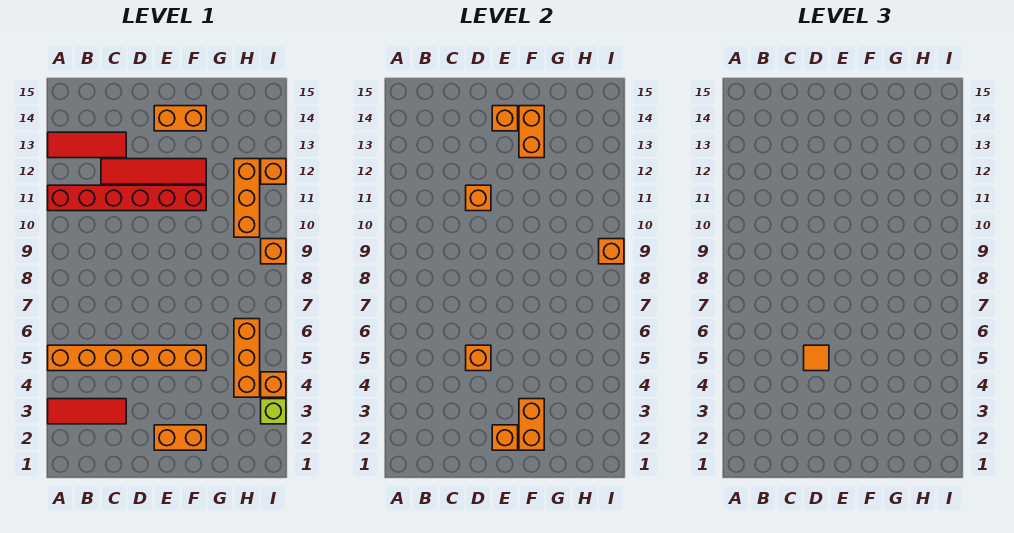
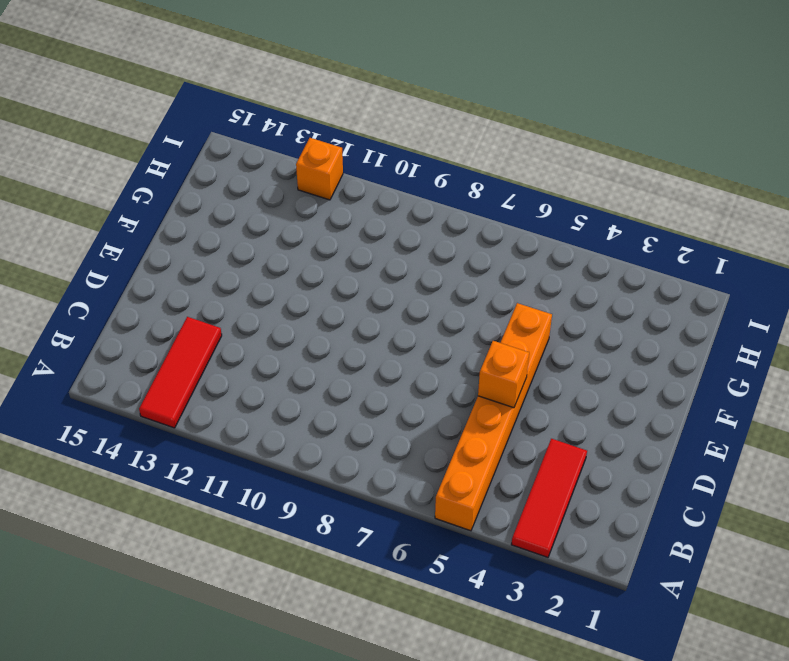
none -> red 1x6 brick [48,185,206,211]
none -> red 1x4 tile [101,159,206,184]
none -> orange 1x2 brick [154,425,206,450]

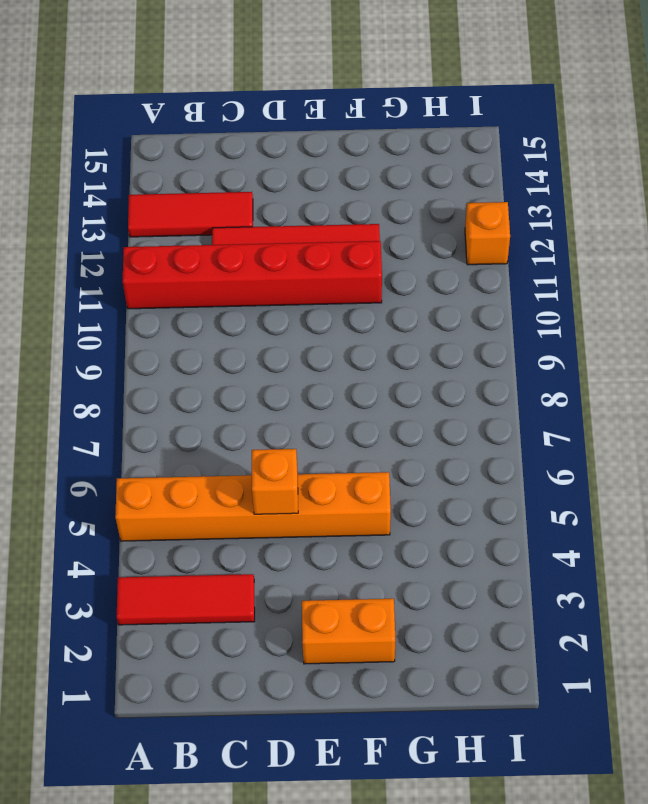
none -> orange 1x2 brick [154,106,206,131]
none -> orange 1x3 brick [234,319,260,397]
none -> orange 1x3 brick [234,159,260,237]

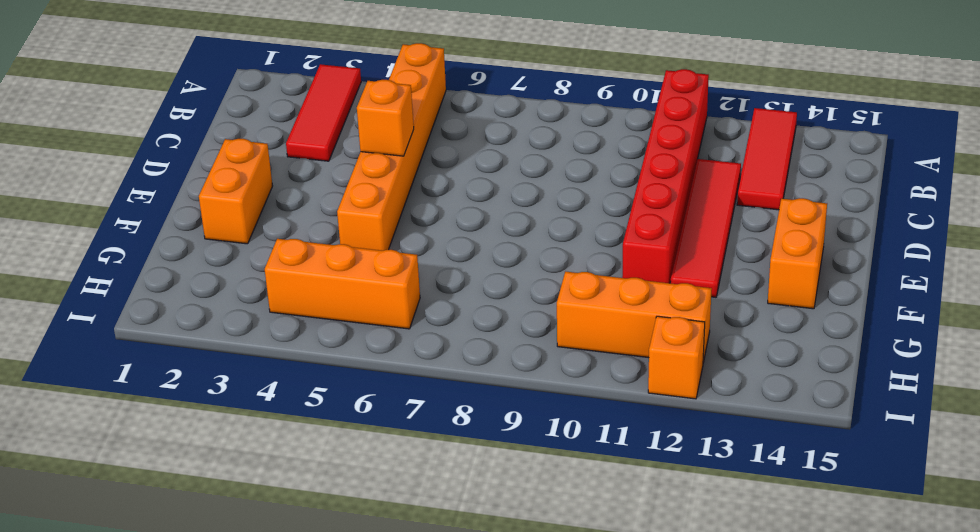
none -> lime 1x1 brick [261,399,286,424]
none -> orange 1x1 brick [261,372,286,397]
none -> orange 1x1 brick [261,239,286,264]

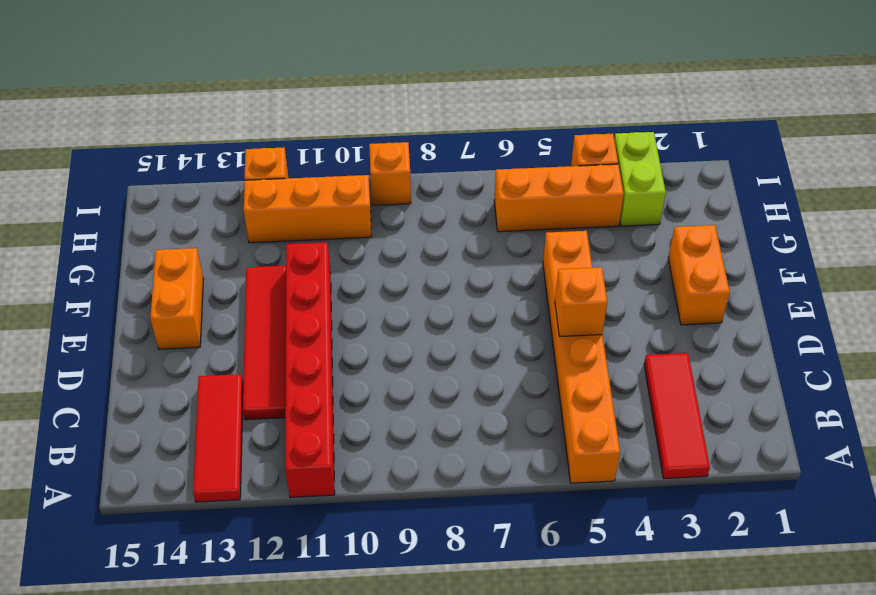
lime 1x2 brick [614,132,666,226] -> lime 1x1 brick [261,399,286,424]
none -> orange 1x1 brick [466,185,491,211]
none -> orange 1x1 brick [492,425,518,450]
none -> orange 1x1 brick [492,106,518,131]

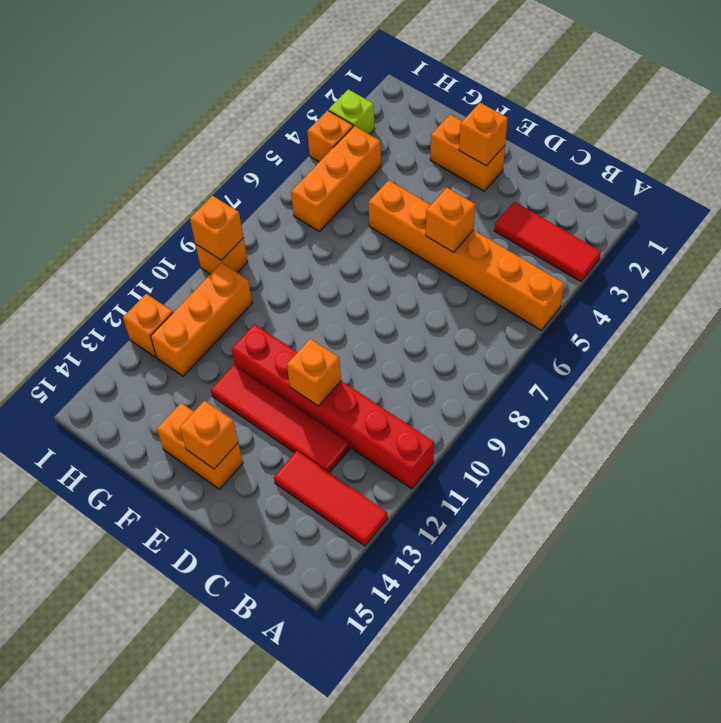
none -> orange 1x2 brick [519,399,544,450]
none -> orange 1x2 brick [519,106,544,158]
none -> orange 1x1 tile [804,345,829,371]

